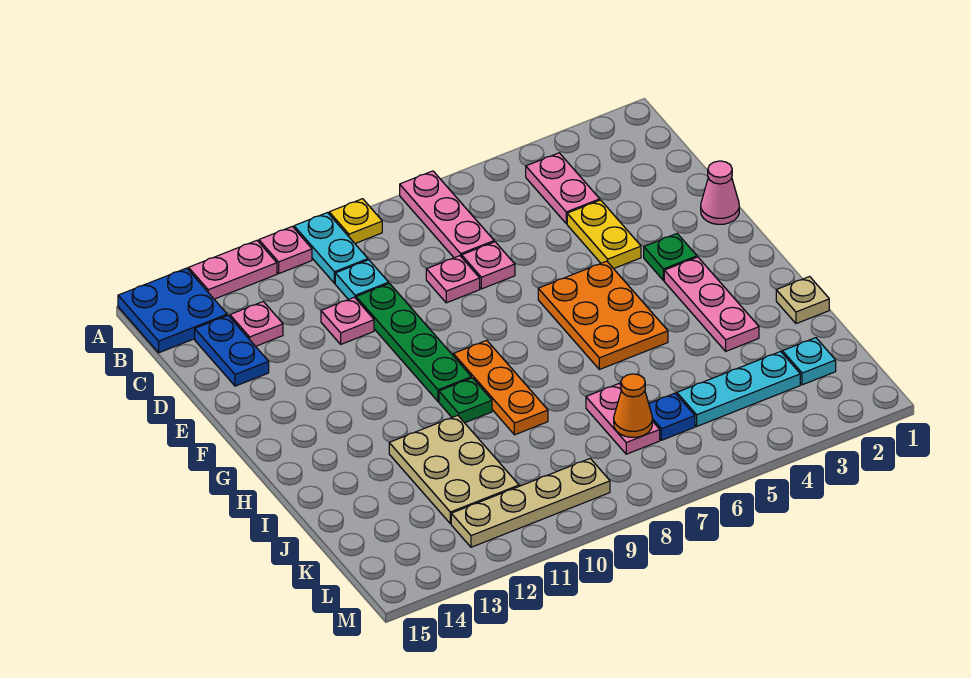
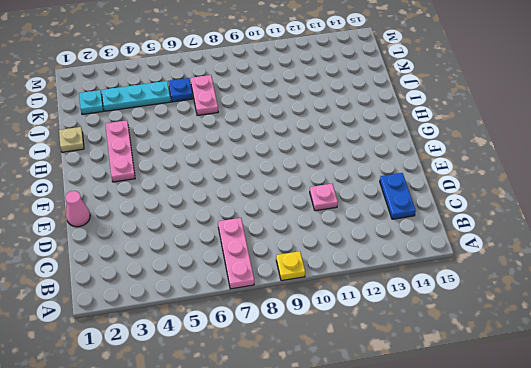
none -> cyan 1x2 plate [294,213,368,283]
none -> pink 1x1 plate [259,227,312,273]
none -> pink 1x2 plate [188,241,277,299]

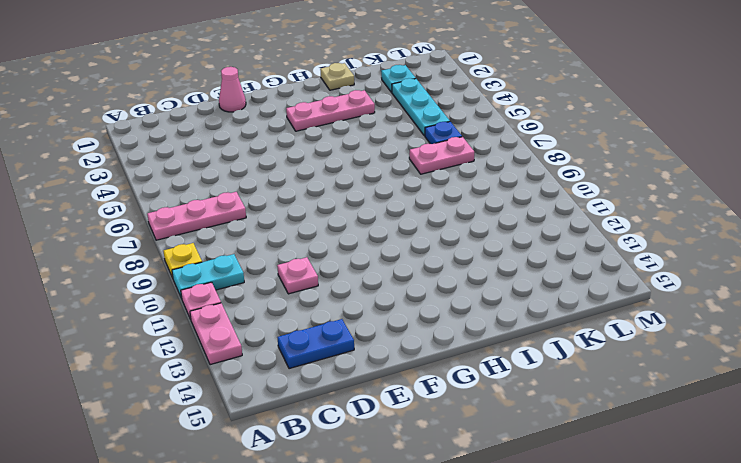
none -> blue 2x2 plate [118,268,227,353]
none -> pink 1x2 plate [526,153,600,224]
none -> cyan 1x1 plate [335,260,389,300]

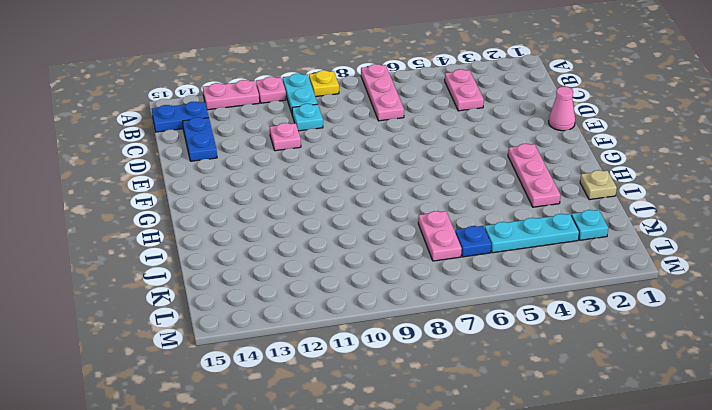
blue 1x2 plate [152,102,209,132] -> blue 2x2 plate [118,268,227,353]
none -> pink 1x1 plate [230,302,283,346]
none -> yellow 1x2 plate [567,200,641,269]
none -> pink 1x1 plate [462,242,515,289]

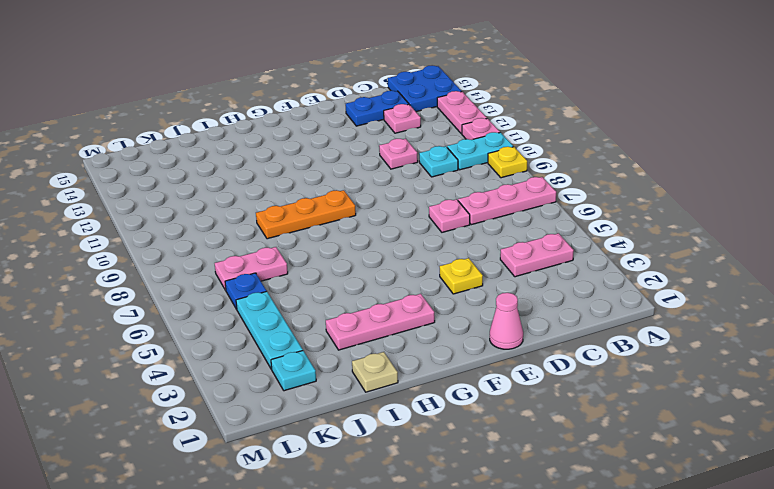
yellow 1x1 plate [440,258,483,294] -> yellow 1x2 plate [567,200,641,269]
none -> pink 1x1 plate [426,256,480,303]
none -> green 1x4 plate [356,284,471,401]
none -> green 1x1 plate [644,234,697,281]

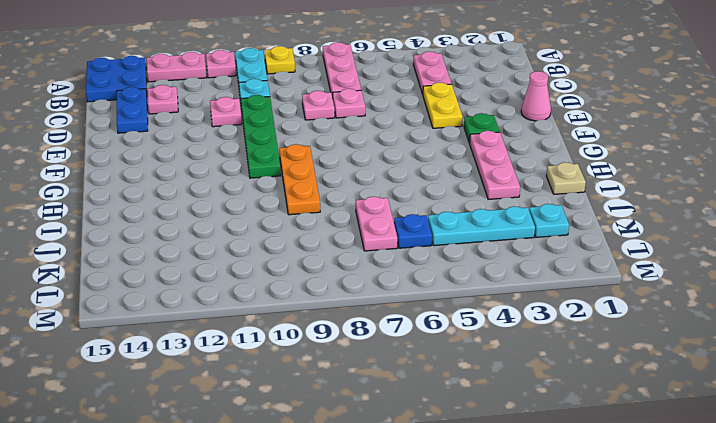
none -> orange 2x3 plate [538,261,668,369]
none -> green 1x1 plate [439,378,492,423]
none -> tan 2x3 plate [389,415,519,524]

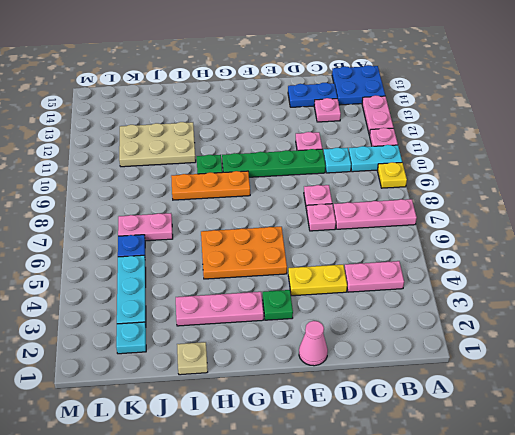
none -> tan 1x4 plate [451,459,610,547]
none -> orange 1x1 cone [614,374,652,437]

